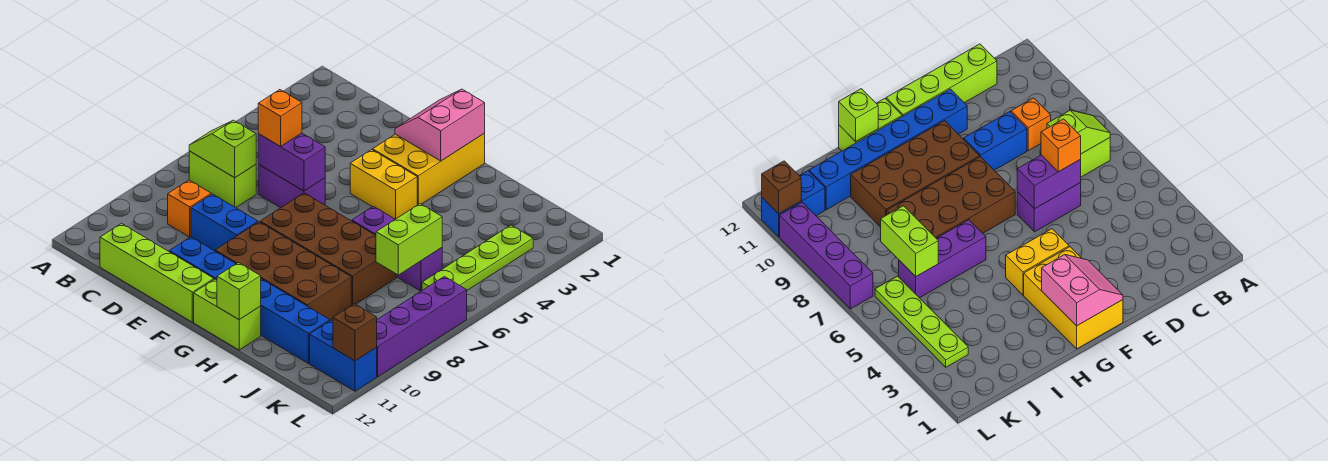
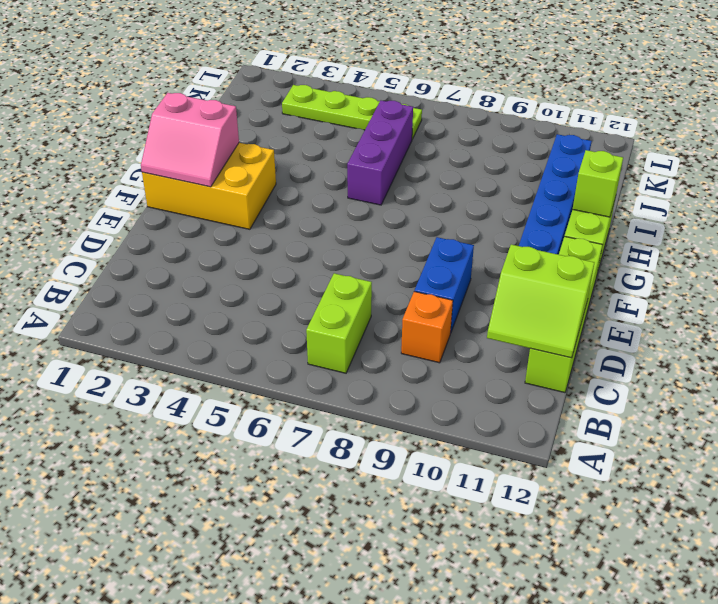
lime 2x2 slope [487,245,594,358] -> none
none -> purple 1x2 brick [258,165,325,208]
none -> yellow 1x2 brick [350,150,417,219]
none -> brown 2x4 brick [260,193,396,305]

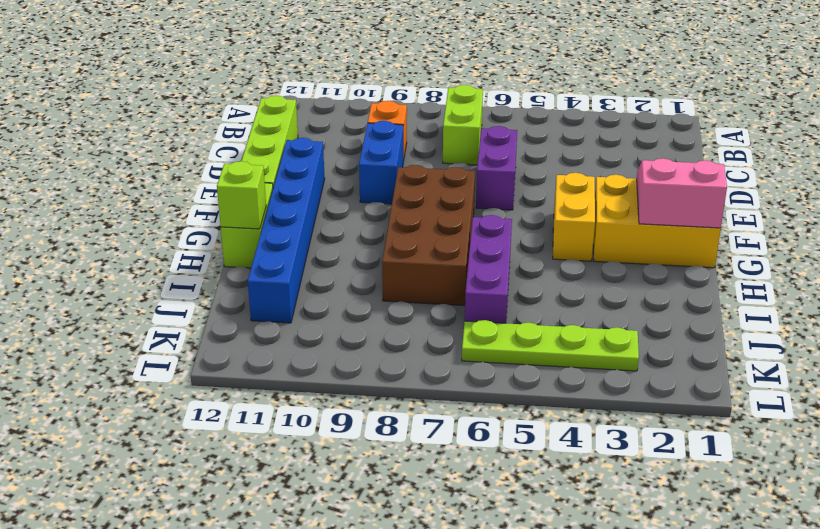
none -> brown 2x4 brick [215,222,351,321]
none -> blue 1x2 brick [310,321,377,391]
none -> purple 1x4 brick [376,276,467,377]

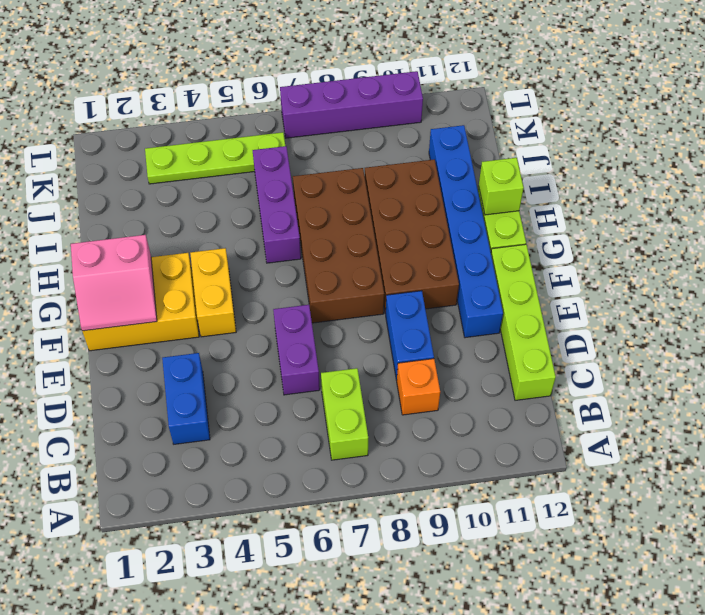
blue 1x2 brick [162,353,210,444] -> blue 1x2 brick moved to [310,321,377,391]
none -> lime 1x2 slope [189,120,256,178]
none -> purple 1x2 brick [258,133,325,191]
none -> lime 1x2 brick [376,204,442,275]

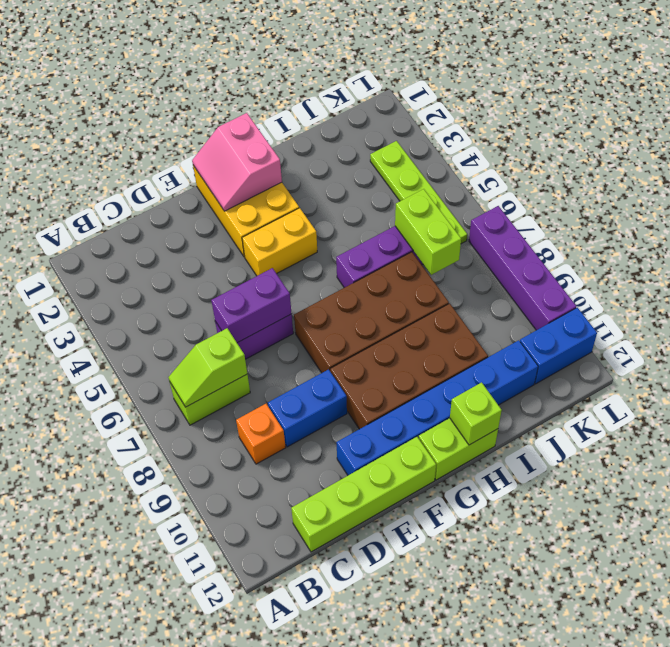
none -> brown 1x1 brick [333,304,377,361]
none -> orange 1x1 brick [258,90,302,147]

